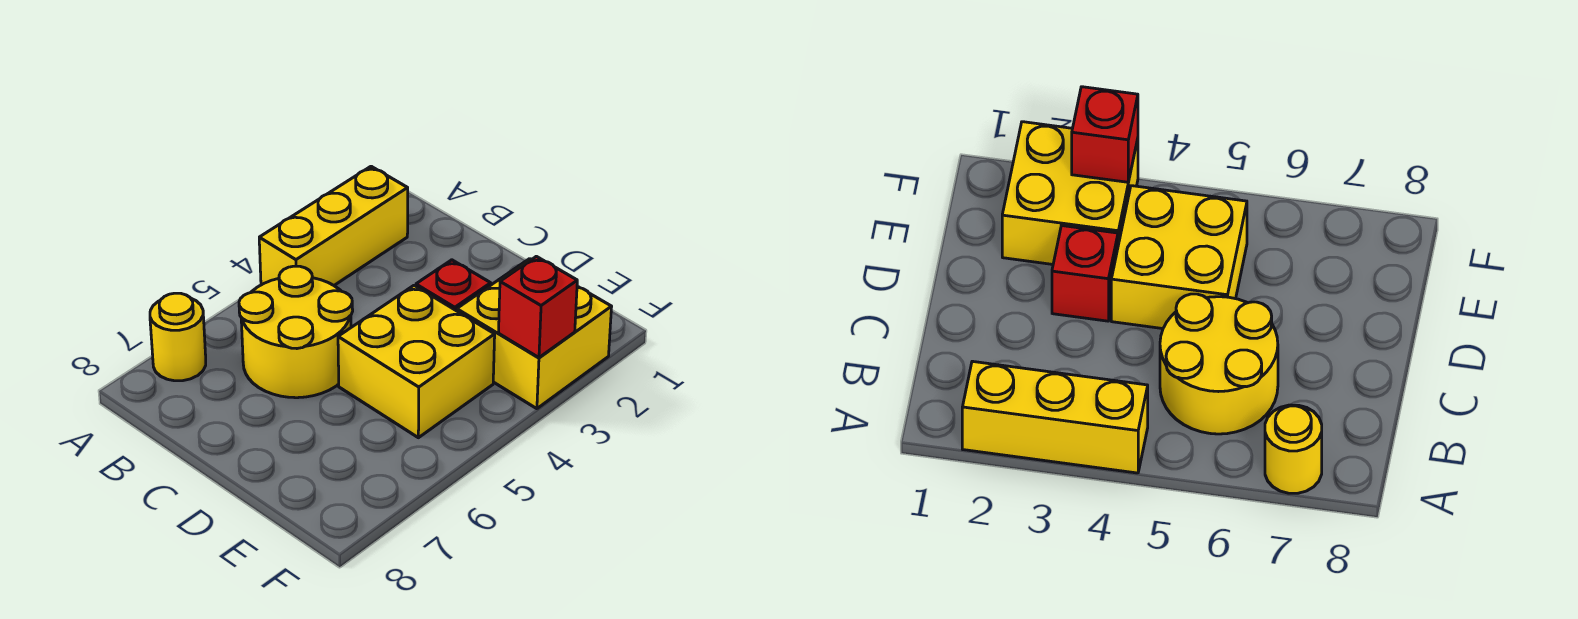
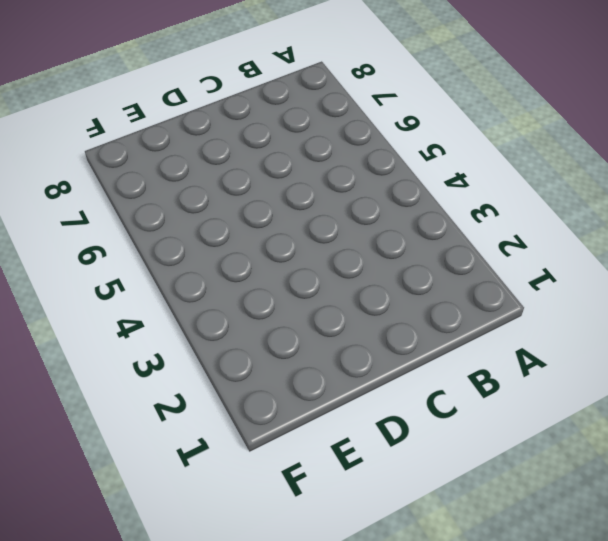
none -> yellow 1x3 brick [259,166,408,285]
none -> yellow 1x1 round brick [150,293,206,381]

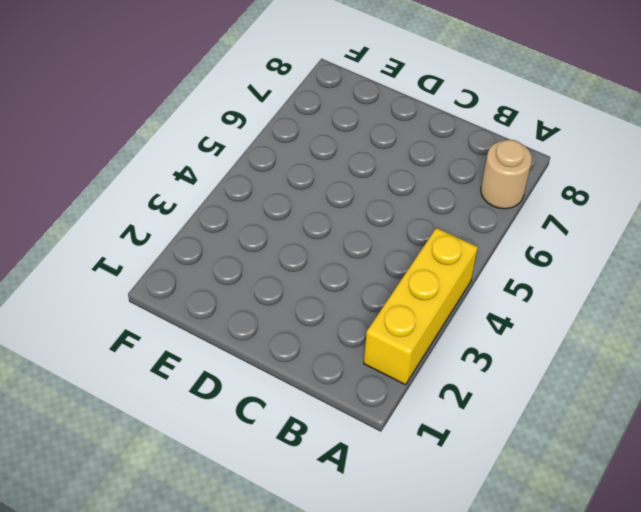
tan 1x1 round brick [481,140,532,209] -> yellow 1x1 round brick [150,293,206,381]
none -> yellow 2x2 round brick [239,266,353,398]
none -> red 1x1 brick [416,260,491,311]

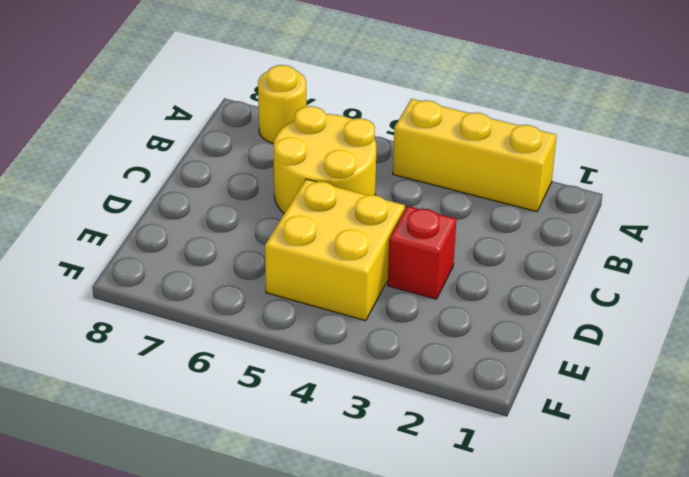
none -> yellow 2x2 brick [457,259,612,409]
none -> red 1x1 brick [499,256,577,357]

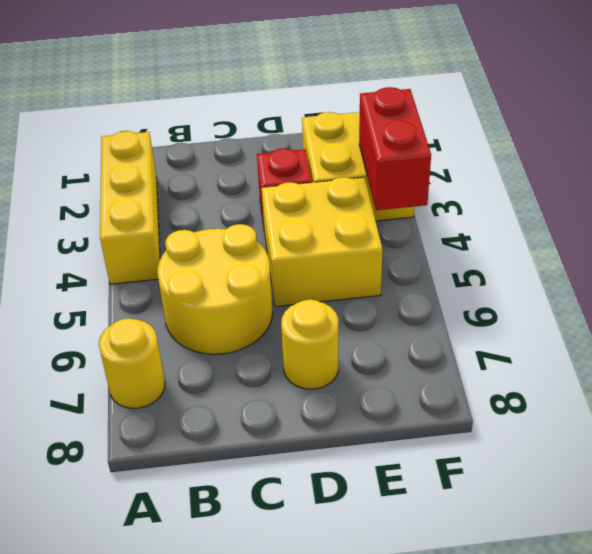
yellow 1x1 round brick [281,300,338,389] -> none
red 1x2 brick [359,87,431,210] -> red 1x1 brick [499,256,577,357]

